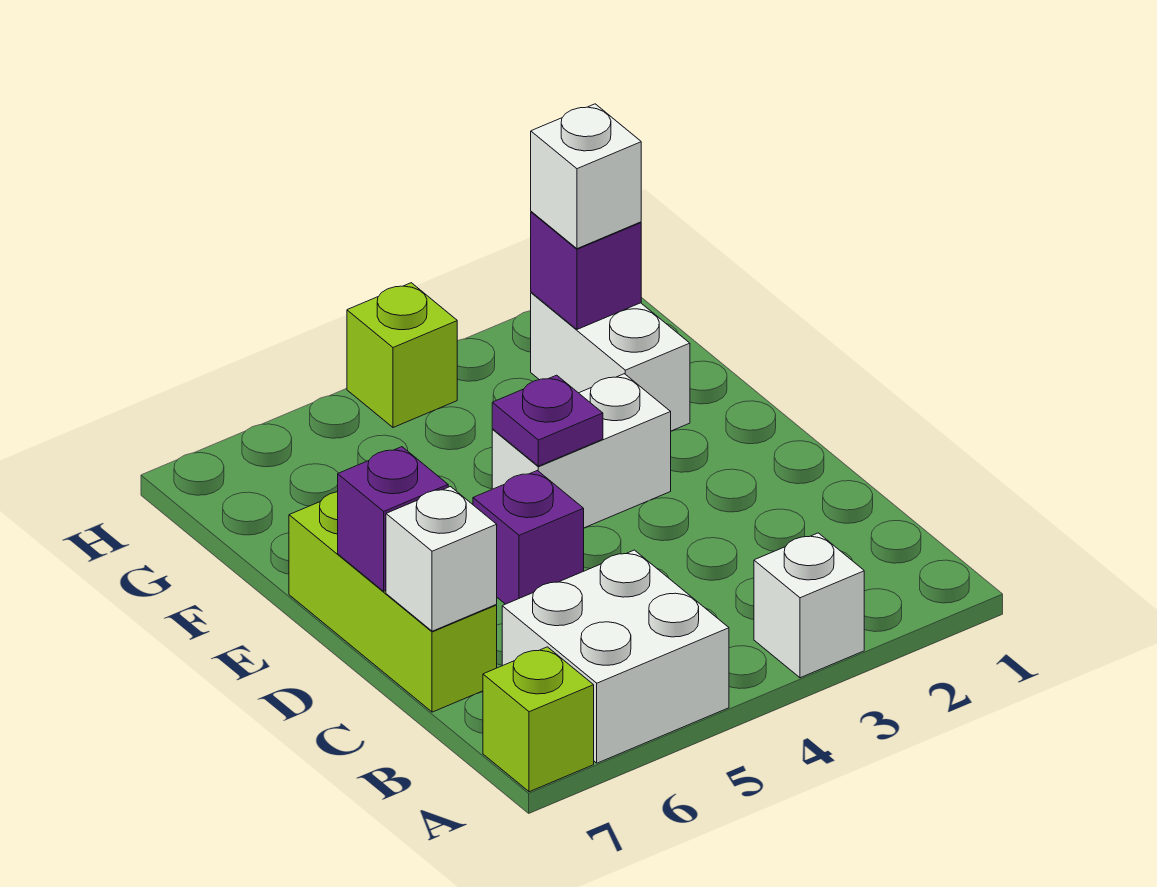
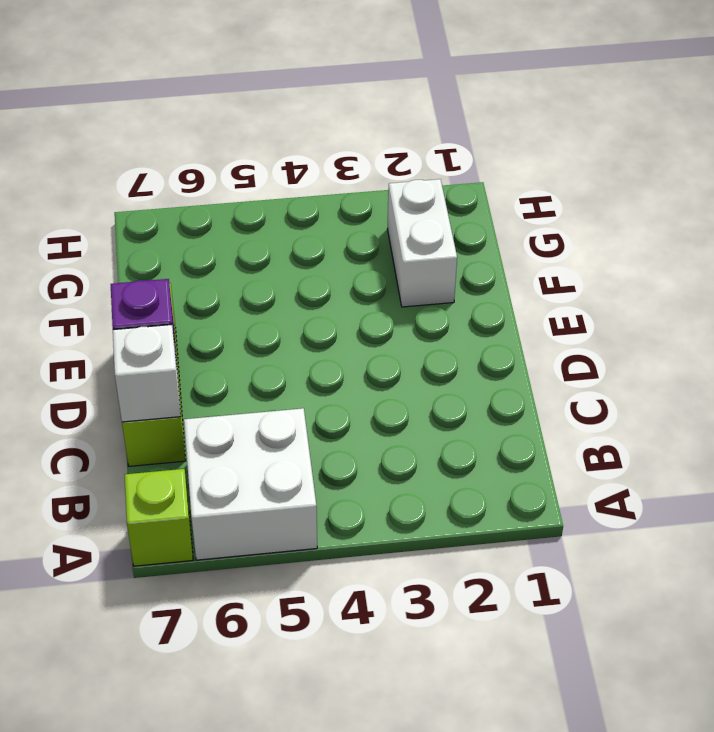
none -> white 1x1 brick [754,533,864,678]
none -> purple 1x1 brick [473,471,584,604]
none -> white 1x2 brick [492,374,671,528]

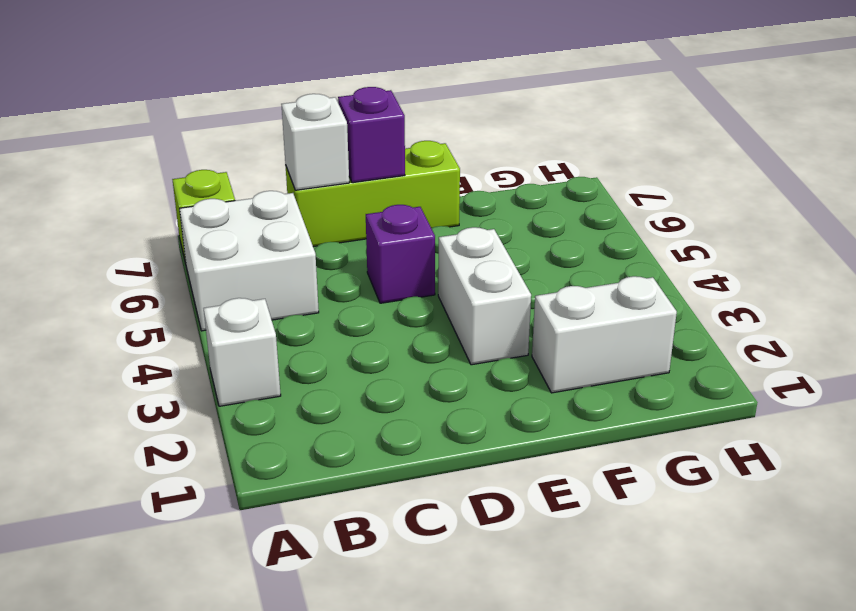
none -> lime 1x1 brick [347,283,457,428]
none -> purple 1x1 plate [492,375,603,466]
none -> purple 1x1 brick [531,212,641,329]

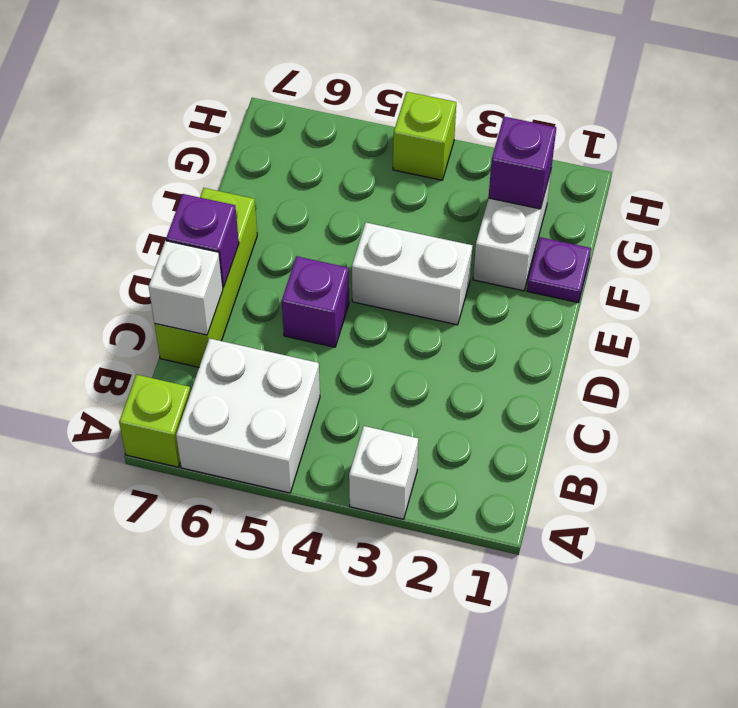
purple 1x1 plate [527,237,591,303] -> purple 1x1 plate moved to [492,375,603,466]
none -> white 1x1 brick [531,104,641,249]

